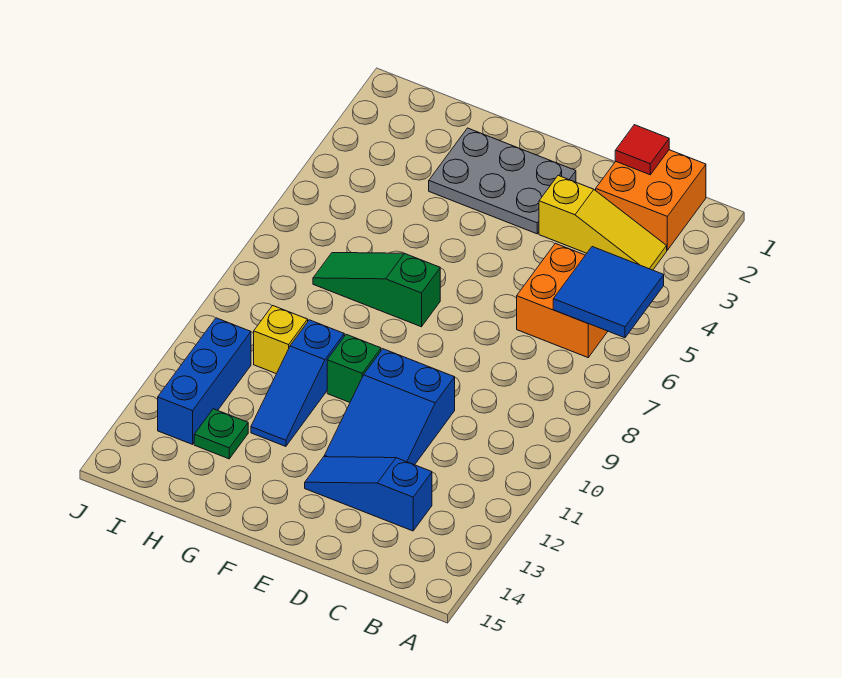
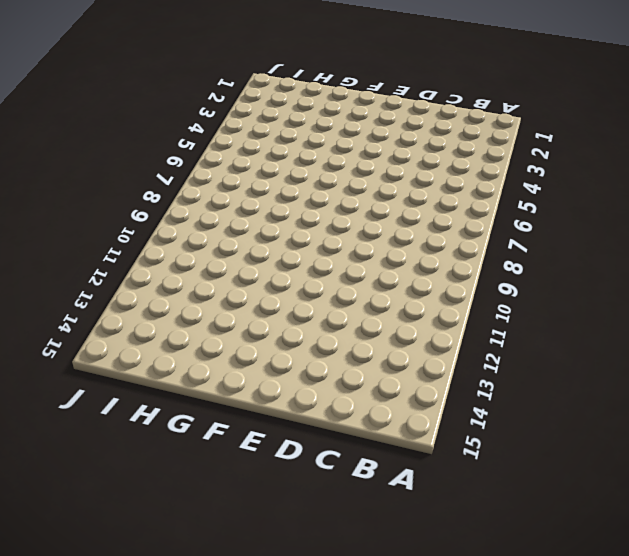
none -> orange 2x2 brick [596,150,706,250]
none -> yellow 1x3 slope [539,175,667,270]
none -> orange 2x2 brick [517,243,608,357]

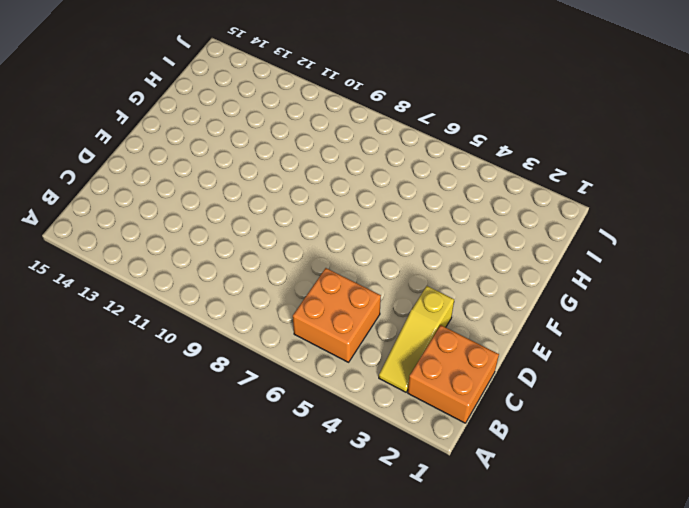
none -> blue 1x3 slope [305,457,432,531]
none -> blue 2x3 slope [324,349,455,465]
none -> grey 2x3 plate [429,128,576,234]

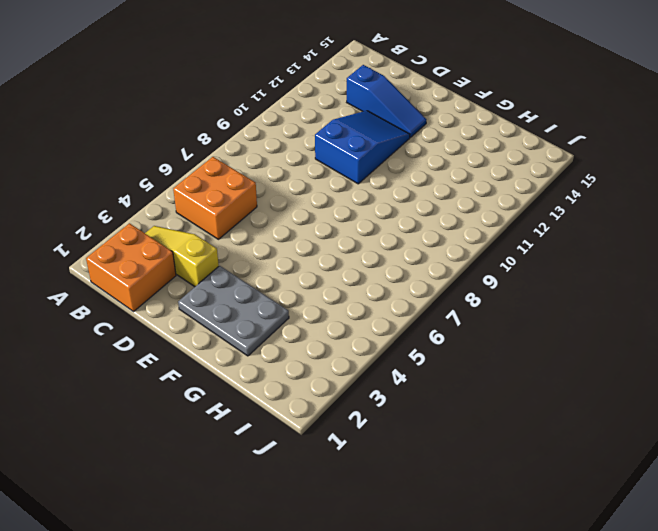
none -> green 1x3 slope [313,253,440,327]
none -> green 1x1 brick [327,334,381,402]
none -> blue 1x3 slope [251,320,344,446]

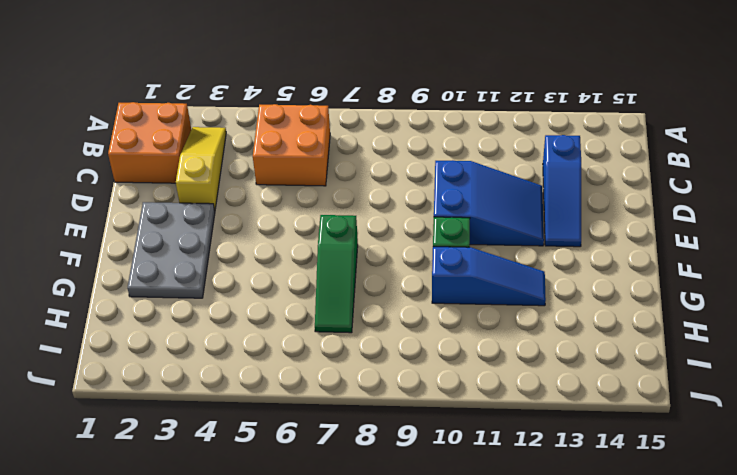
none -> yellow 1x1 brick [254,306,308,374]
none -> green 1x1 plate [194,409,248,459]
none -> blue 1x3 brick [158,318,251,444]

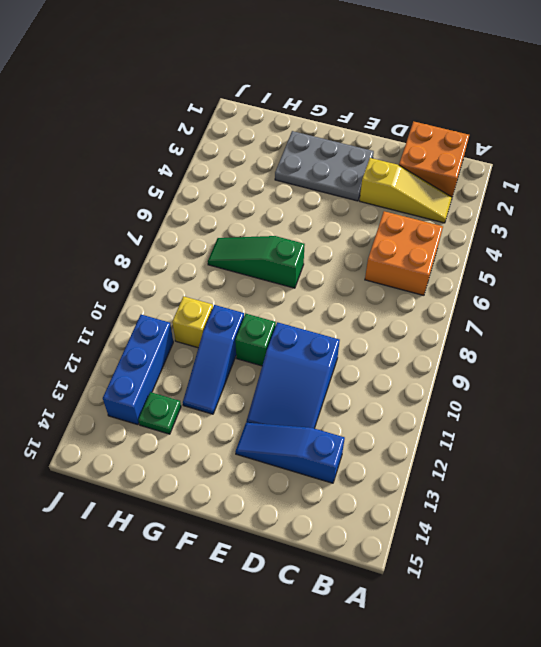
none -> blue 2x2 tile [553,247,664,338]
none -> red 1x1 tile [615,125,669,175]

